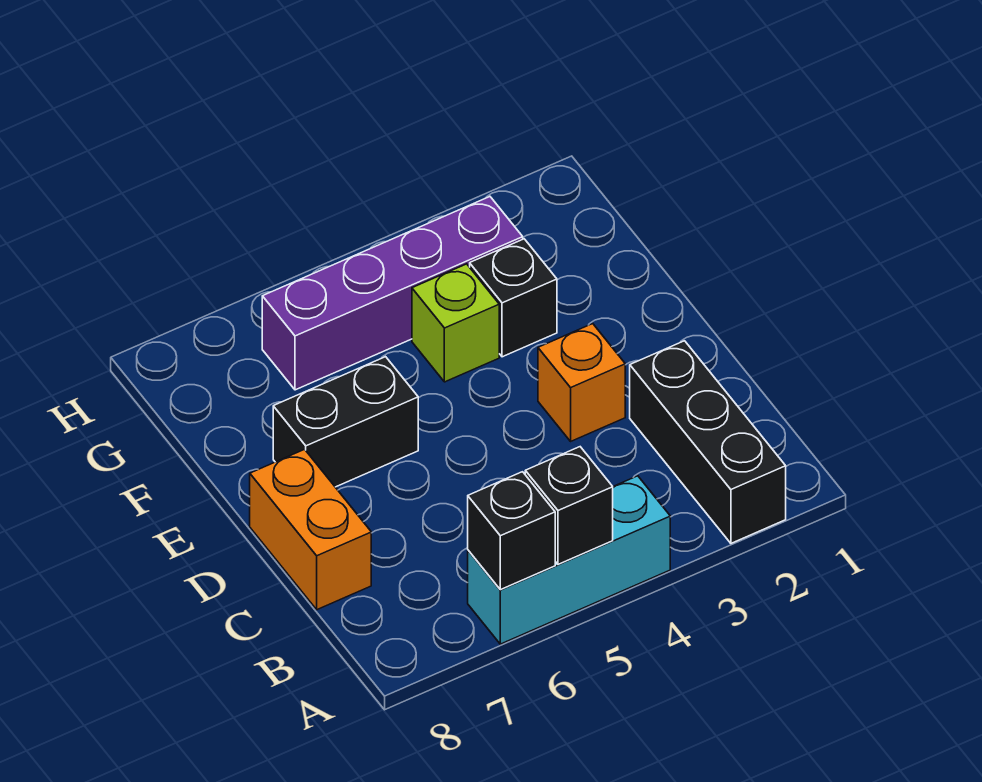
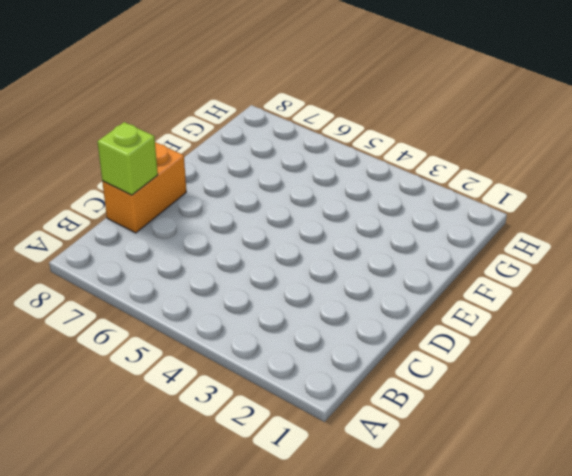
lime 1x1 brick [97,122,158,195] -> lime 1x1 brick moved to [412,264,499,382]
none -> black 1x3 brick [630,341,786,543]
none -> cyan 1x3 brick [468,476,670,644]

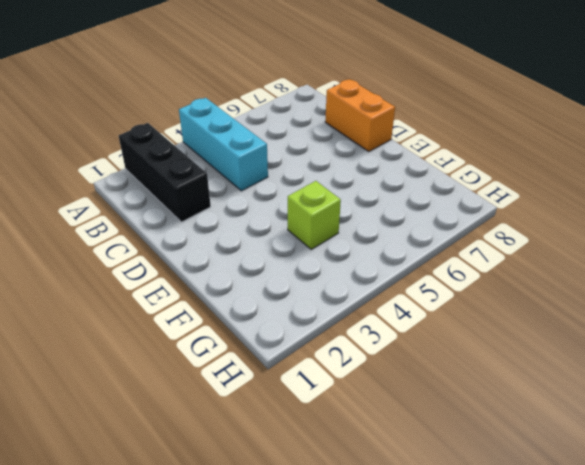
cyan 1x3 brick [179,98,268,191] -> cyan 1x3 brick turned to [468,476,670,644]
none -> orange 1x1 brick [538,324,625,441]
none -> black 1x2 brick [273,357,418,487]

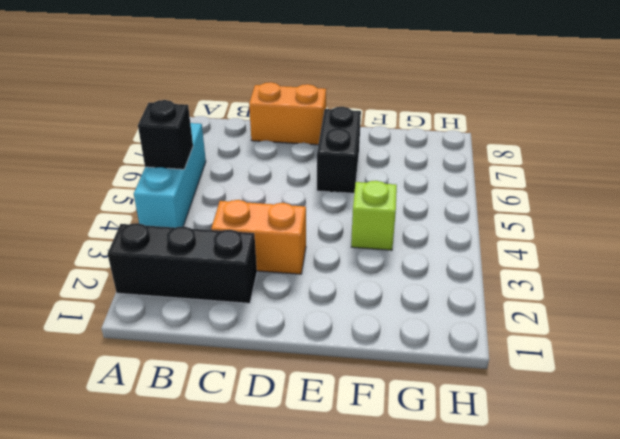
orange 1x2 brick [211,200,306,274] -> orange 1x1 brick [538,324,625,441]
none -> black 1x1 brick [470,239,557,357]
none -> purple 1x4 brick [262,197,523,390]

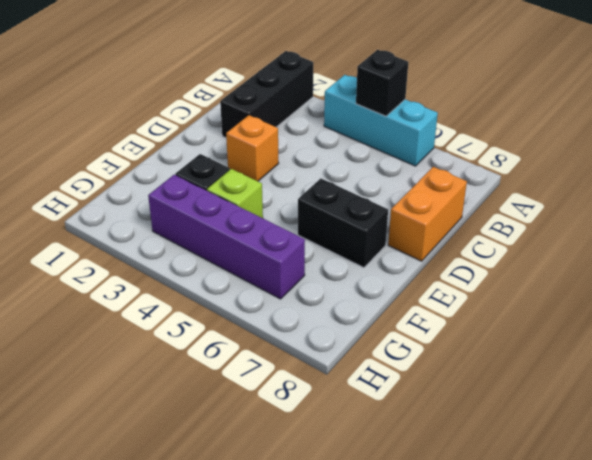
none -> black 1x1 brick [468,472,555,590]

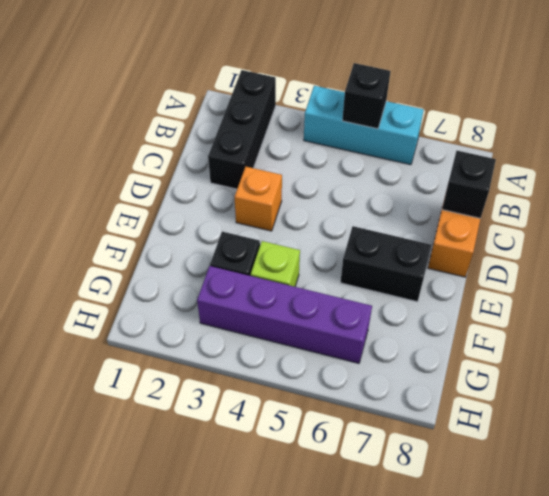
black 1x1 brick [442,151,496,218] -> black 1x1 brick moved to [468,472,555,590]

